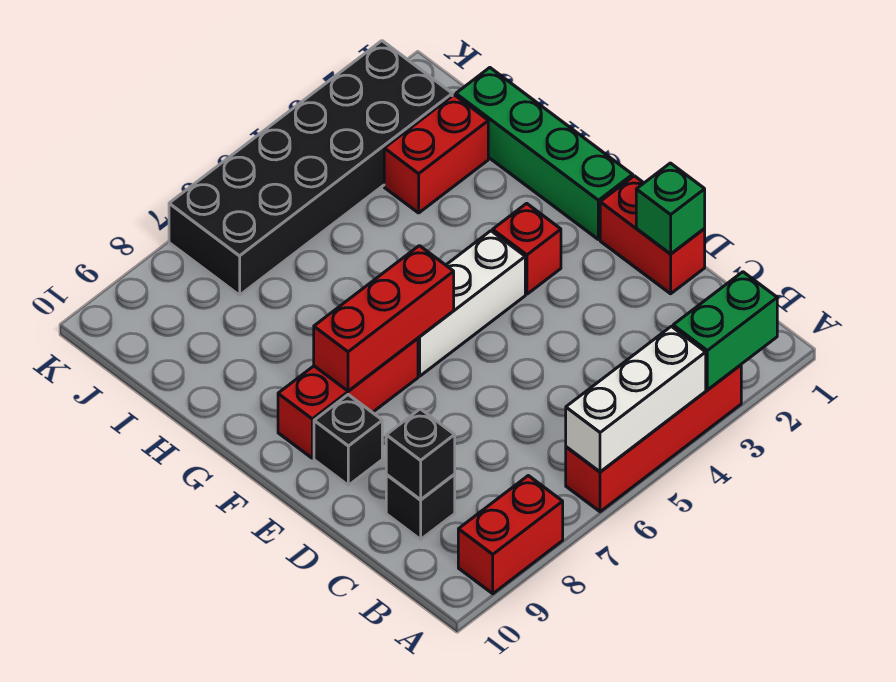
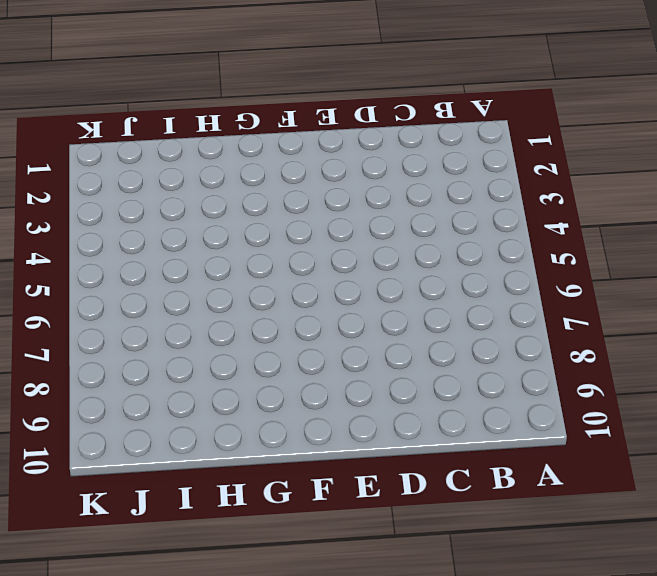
none -> red 1x4 brick [566,365,741,512]
none -> red 1x2 brick [458,476,563,594]
none -> black 1x1 brick [386,475,455,539]

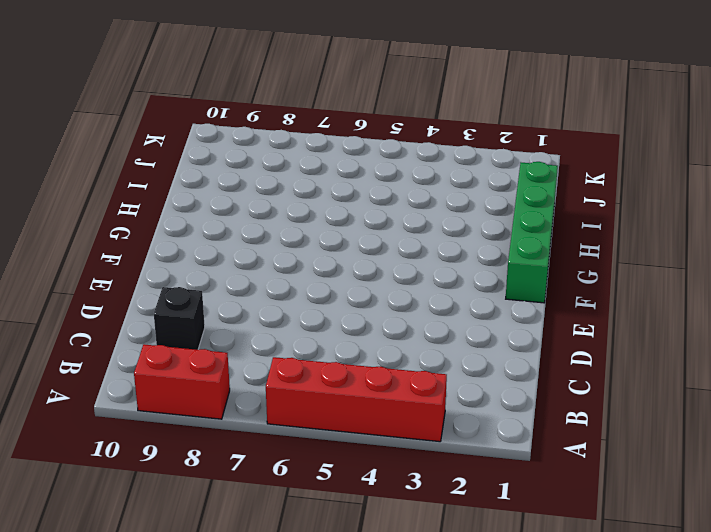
none -> red 1x2 brick [600,176,705,294]
none -> black 1x1 brick [314,395,382,485]
none -> red 1x1 brick [493,203,561,294]

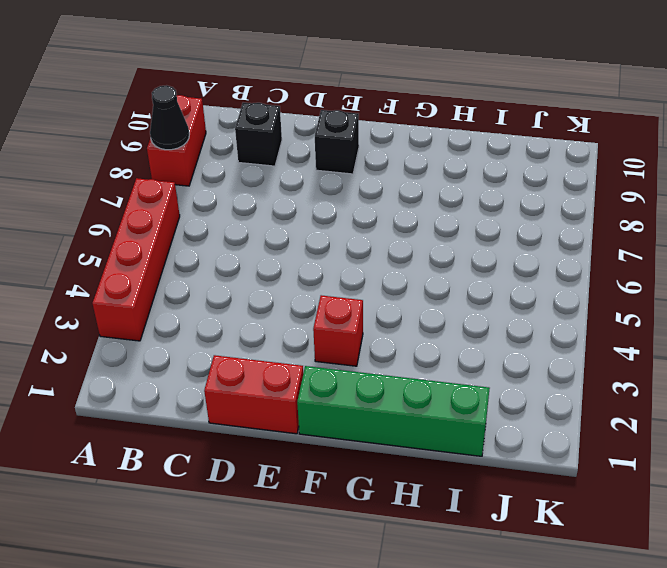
black 1x1 cone [150,85,189,150] -> none
none -> white 1x3 brick [418,231,525,376]
none -> red 1x3 brick [278,338,418,458]
none -> red 1x2 brick [384,95,488,213]

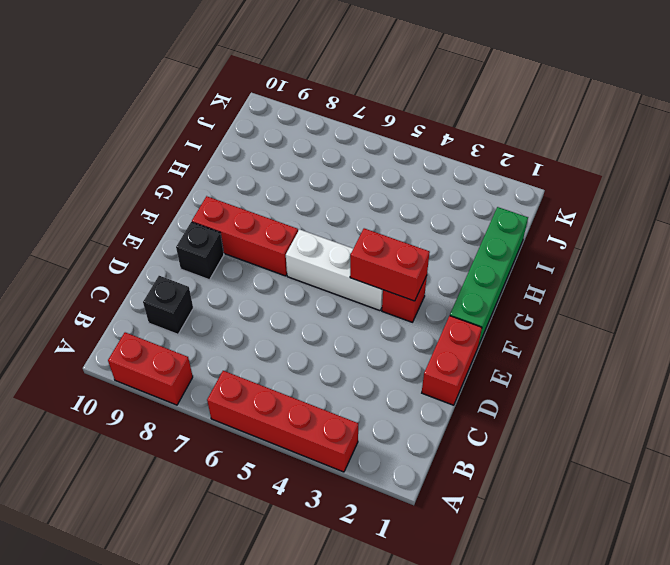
red 1x2 brick [350,228,430,301] -> red 1x2 brick moved to [384,95,488,213]
none -> black 2x6 brick [169,41,452,295]
none -> green 1x2 brick [673,272,777,390]
none -> white 1x3 brick [566,326,706,472]

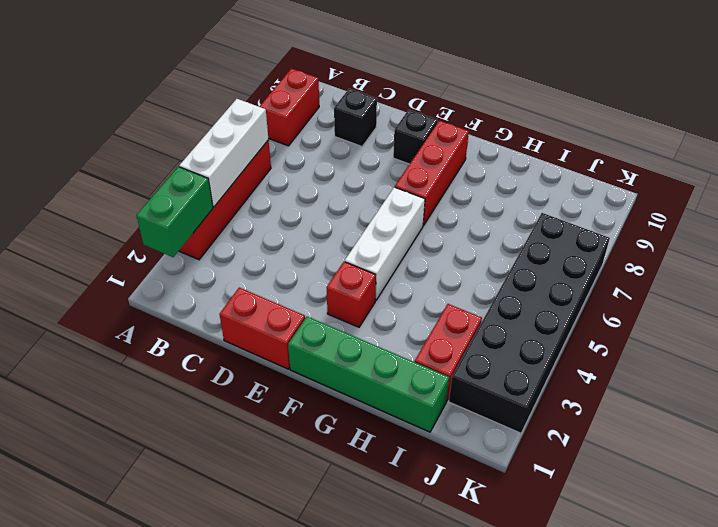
none -> black 1x1 brick [386,409,455,500]
none -> green 1x1 brick [636,163,705,254]
none -> red 1x3 brick [314,246,454,391]

